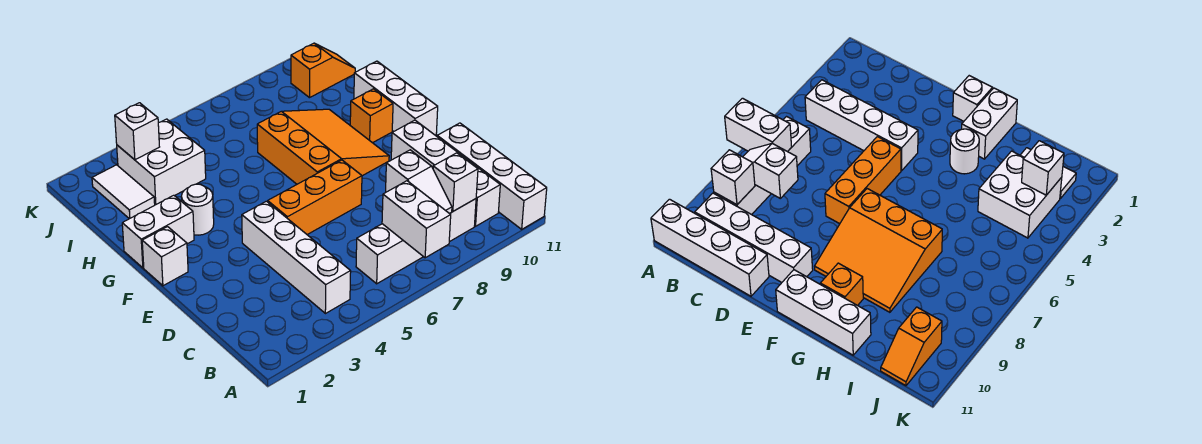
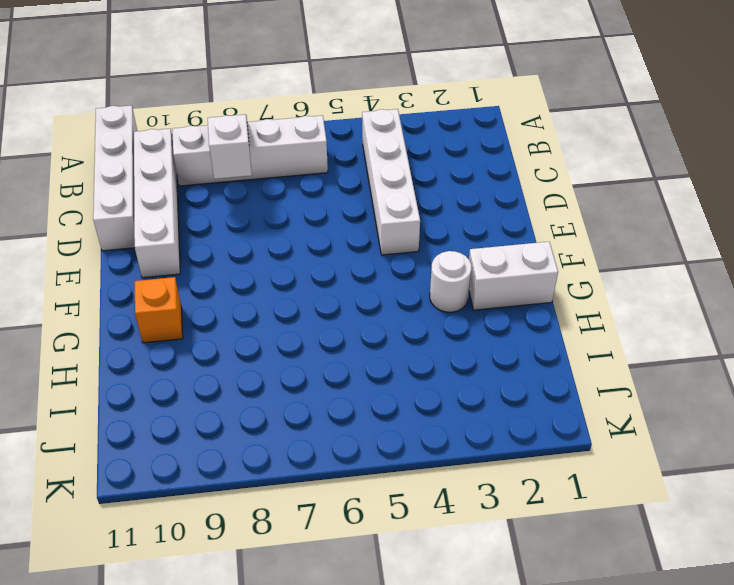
none -> orange 1x3 brick [268,160,362,235]
none -> white 1x1 brick [142,227,188,286]
none -> orange 3x3 slope [257,109,389,184]

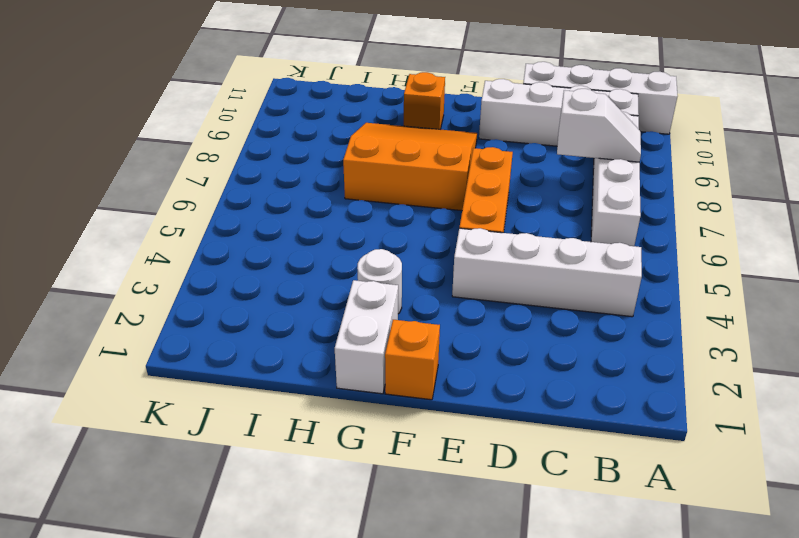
orange 1x1 brick [385,320,440,400] -> white 1x1 brick [142,227,188,286]
none -> white 1x3 brick [354,61,438,135]
none -> white 1x2 tile [92,165,155,219]
none -> white 2x2 brick [117,119,206,205]

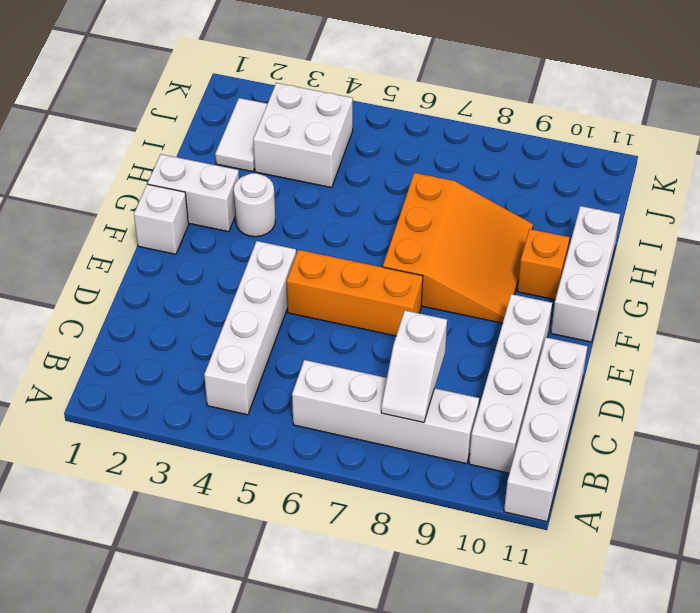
none -> orange 1x2 slope [291,43,355,98]
none -> white 1x2 brick [382,181,451,258]
none -> white 1x1 brick [433,153,478,211]

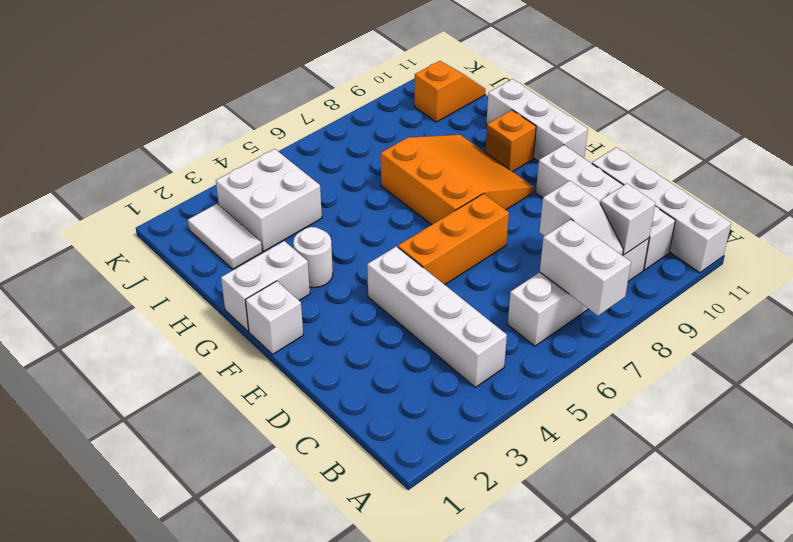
none -> white 1x1 brick [115,103,159,160]

